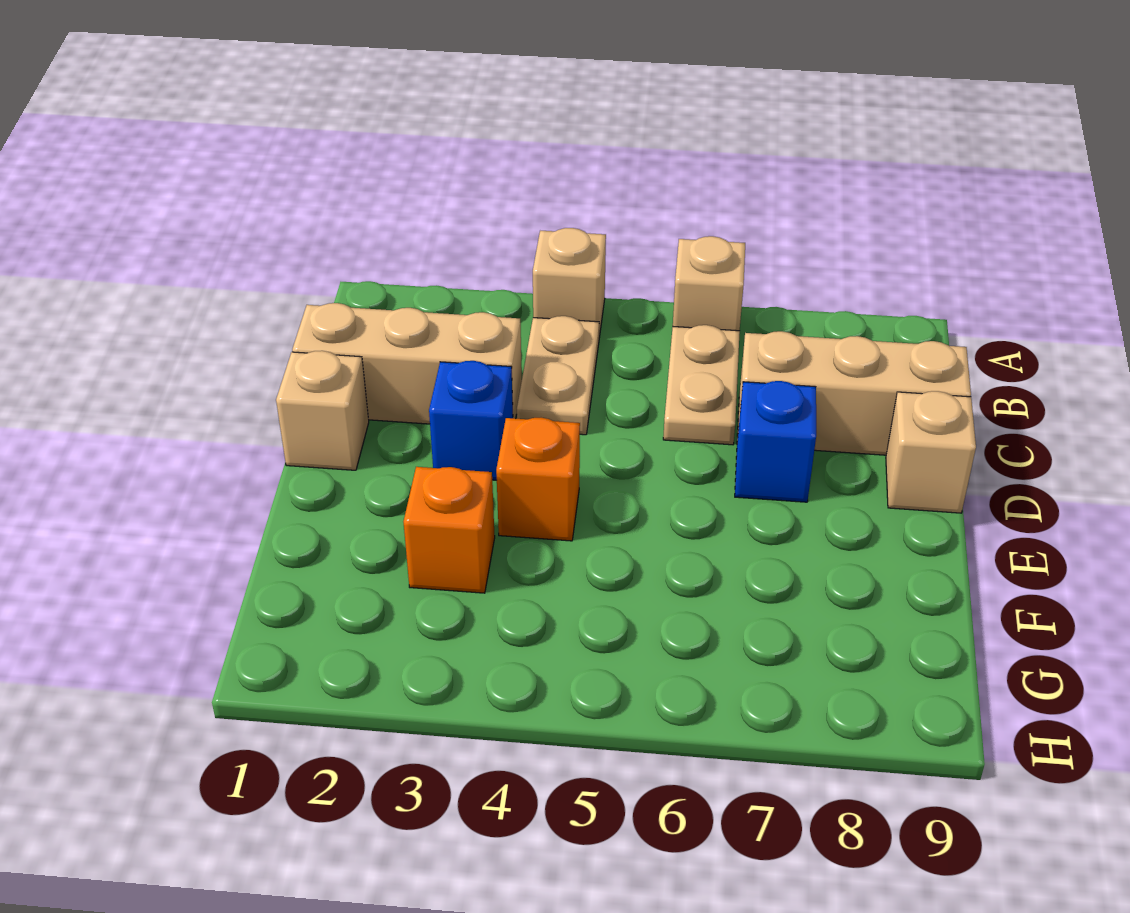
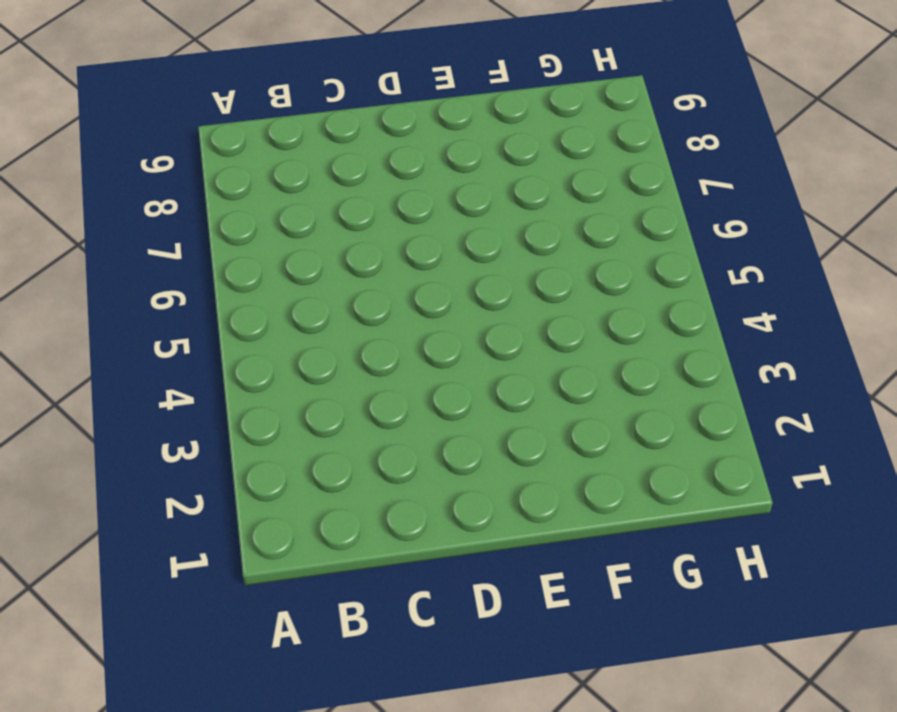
none -> tan 1x1 brick [533,228,606,337]
none -> tan 1x1 brick [673,236,745,331]
none -> tan 1x2 plate [517,316,599,435]

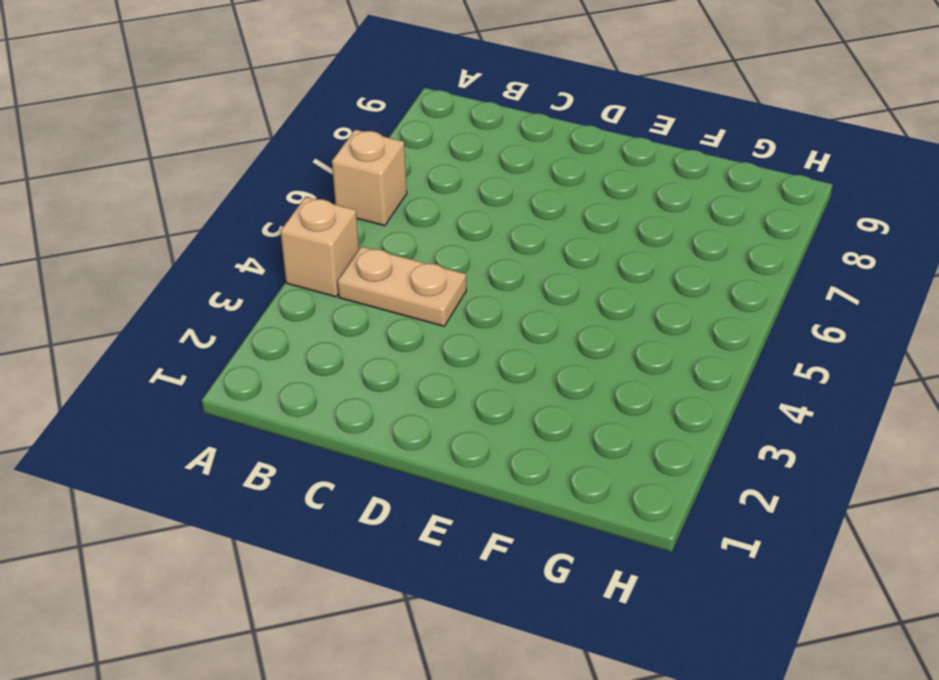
none -> tan 1x2 plate [663,325,740,445]
none -> tan 1x3 brick [292,303,522,424]
none -> tan 1x3 brick [737,331,971,455]

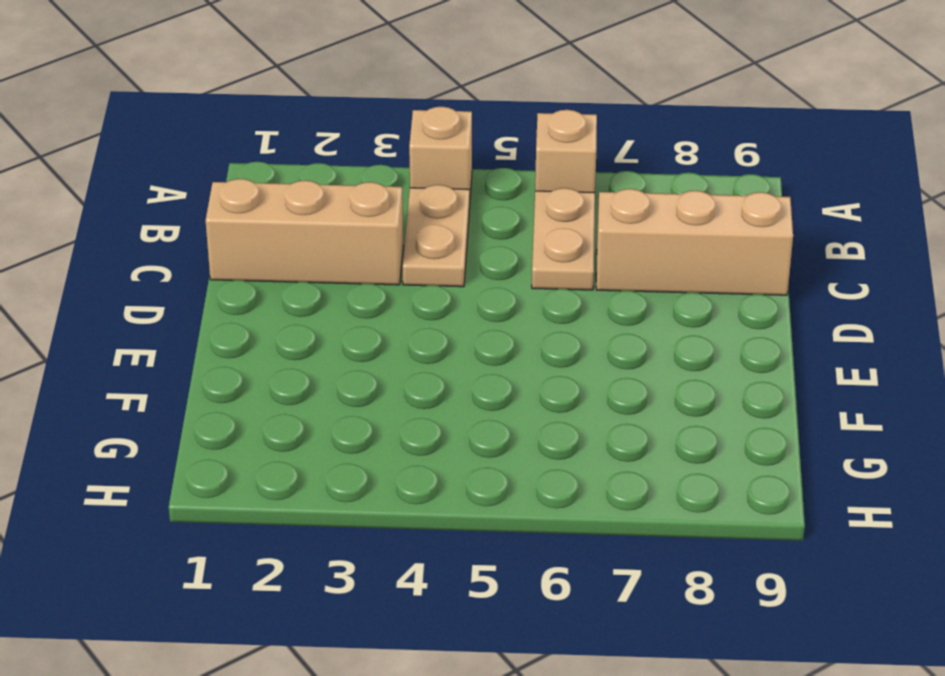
none -> tan 1x1 brick [276,351,369,470]
none -> blue 1x1 brick [429,361,513,480]
none -> blue 1x1 brick [735,381,816,502]

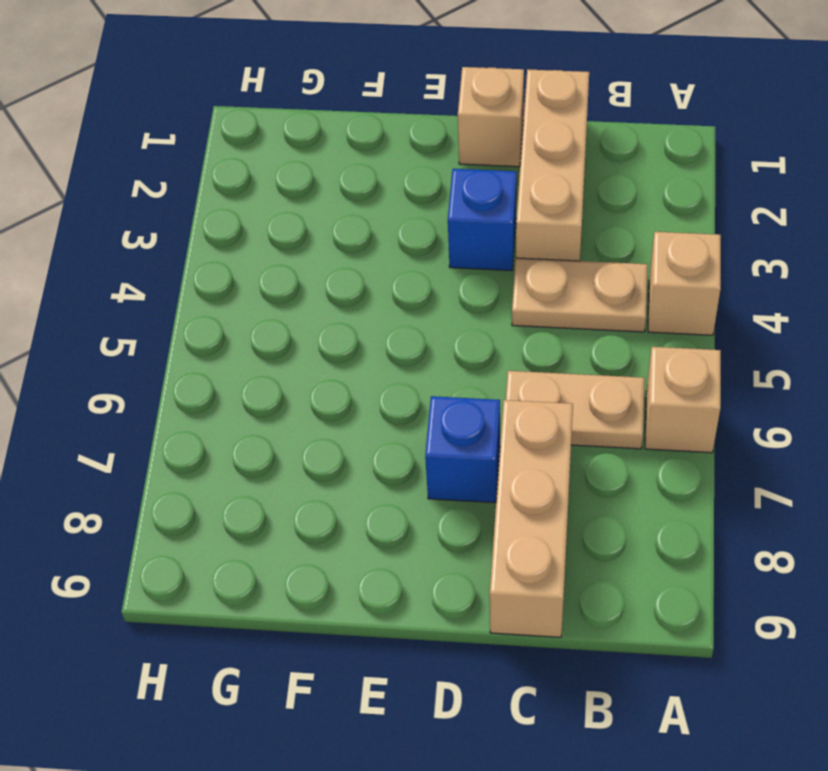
none -> tan 1x1 brick [886,391,976,513]
none -> orange 1x1 brick [496,418,580,541]
none -> orange 1x1 brick [404,467,495,593]

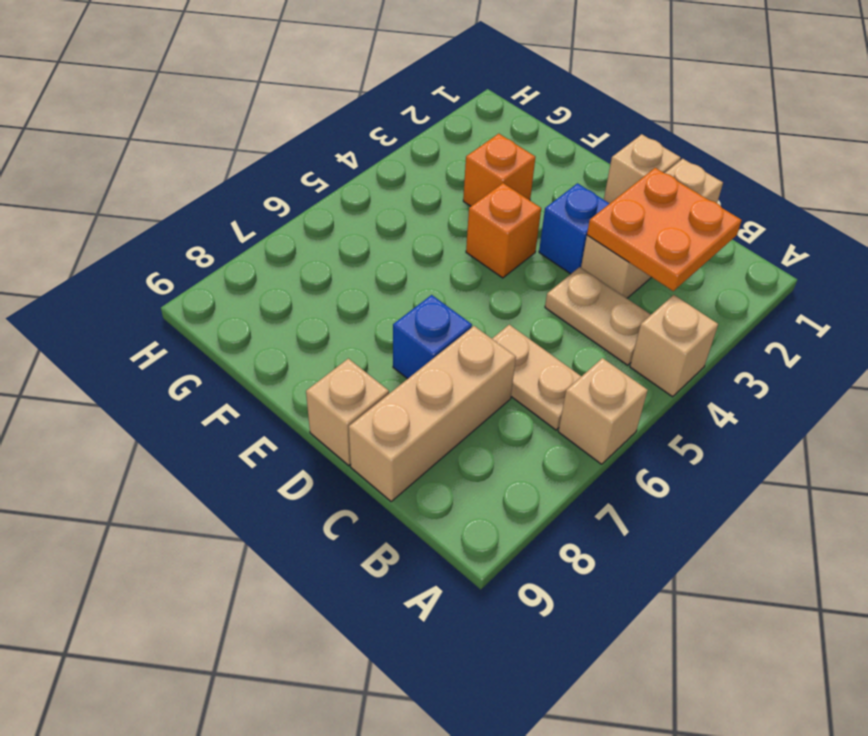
orange 2x2 plate [587,168,742,291] -> none

